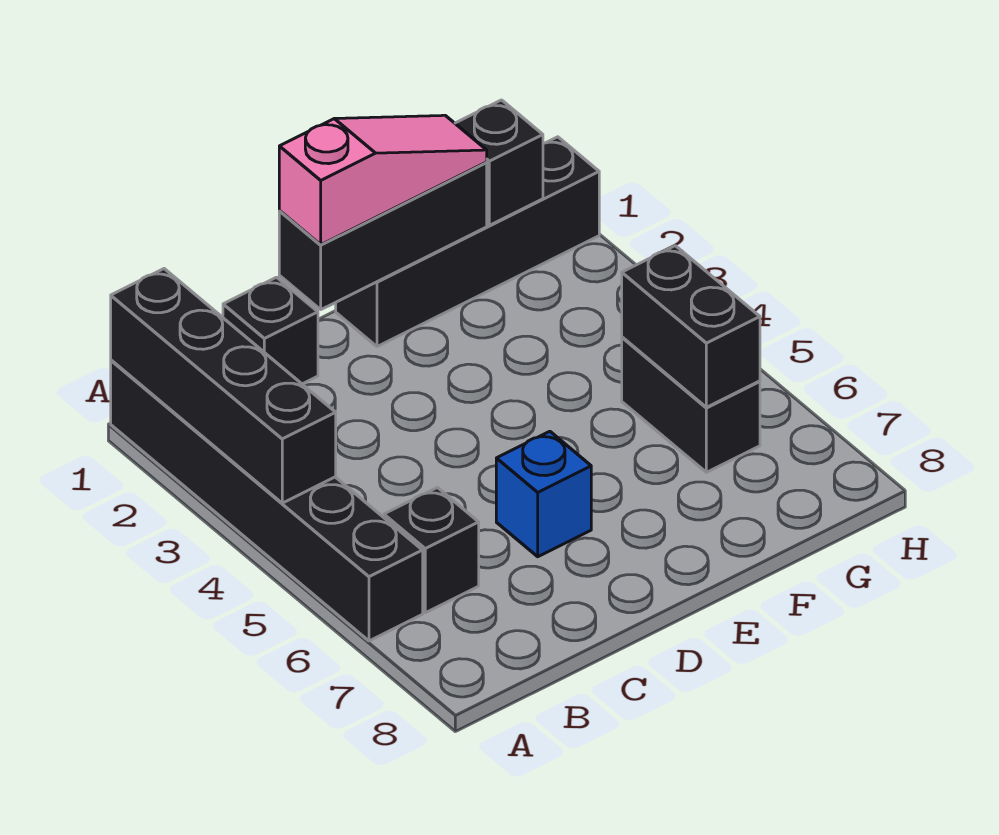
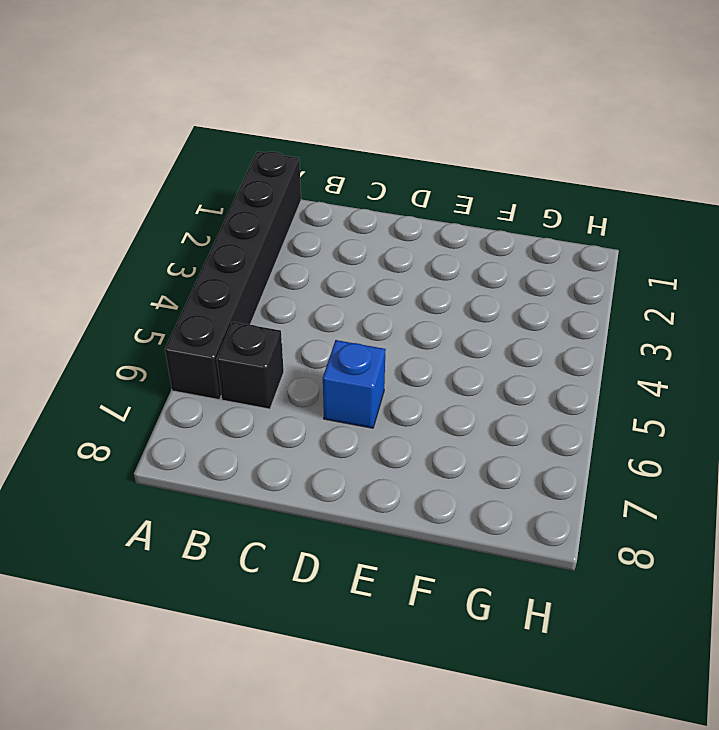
none -> black 1x1 brick [223,277,318,384]
none -> black 1x4 brick [336,137,599,347]

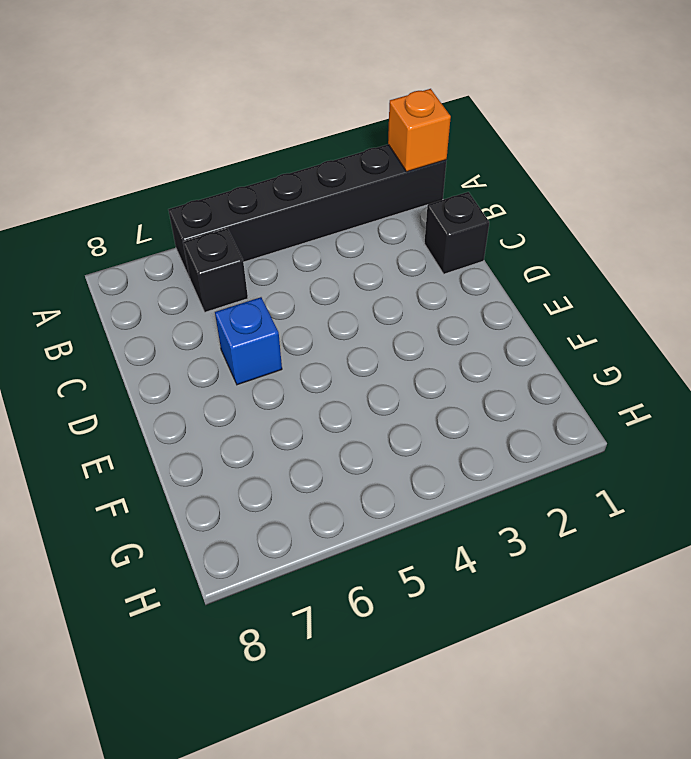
orange 1x1 brick [388,89,451,172] -> black 1x4 brick [111,269,336,503]
none -> black 1x4 brick [336,137,599,347]
none -> black 1x2 brick [622,337,760,472]

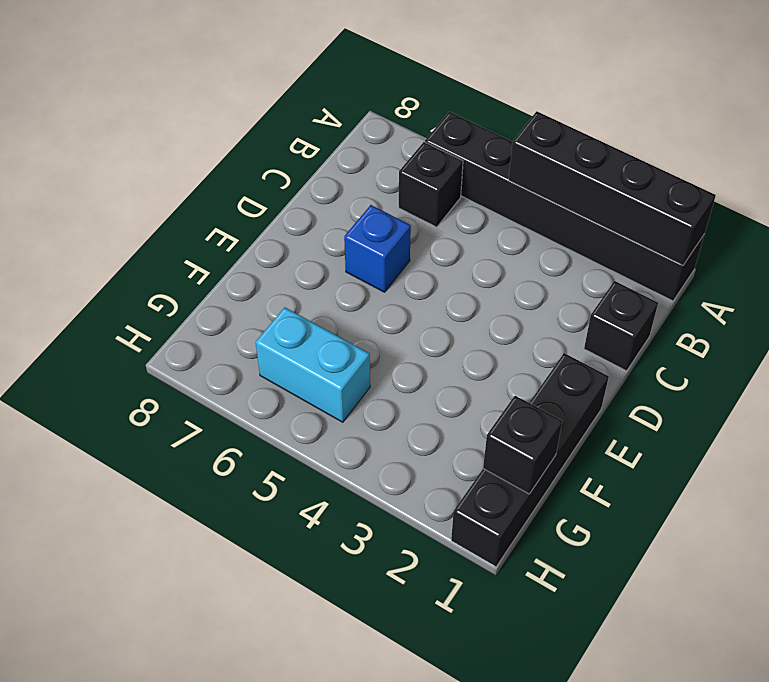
cyan 1x2 brick [256,307,370,422] -> black 1x2 brick [622,337,760,472]
none -> black 1x3 brick [279,163,487,309]
none -> black 1x2 brick [622,246,760,407]

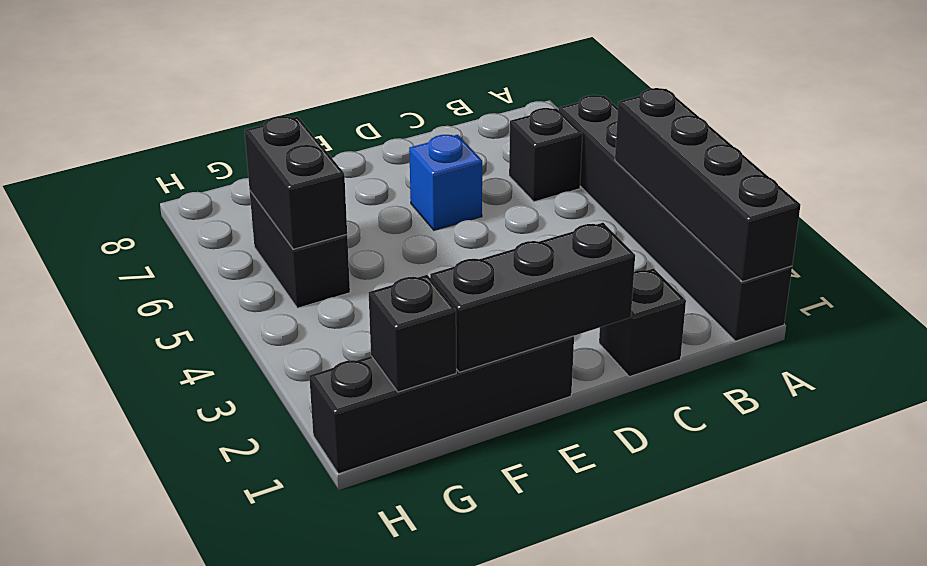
none -> pink 1x3 slope [279,115,487,245]

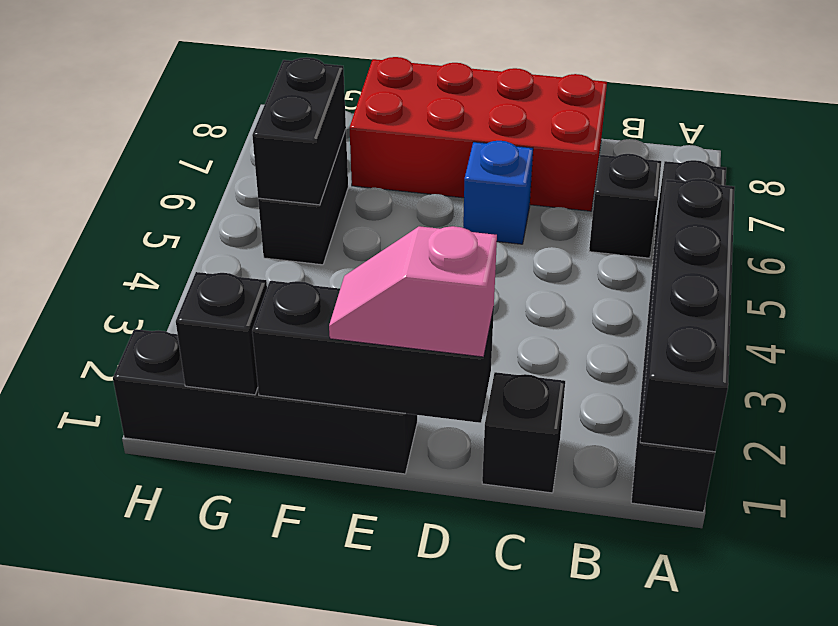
red 2x4 brick [350,57,607,211] -> none
pink 1x2 slope [329,226,497,357] -> pink 1x3 slope [279,115,487,245]

